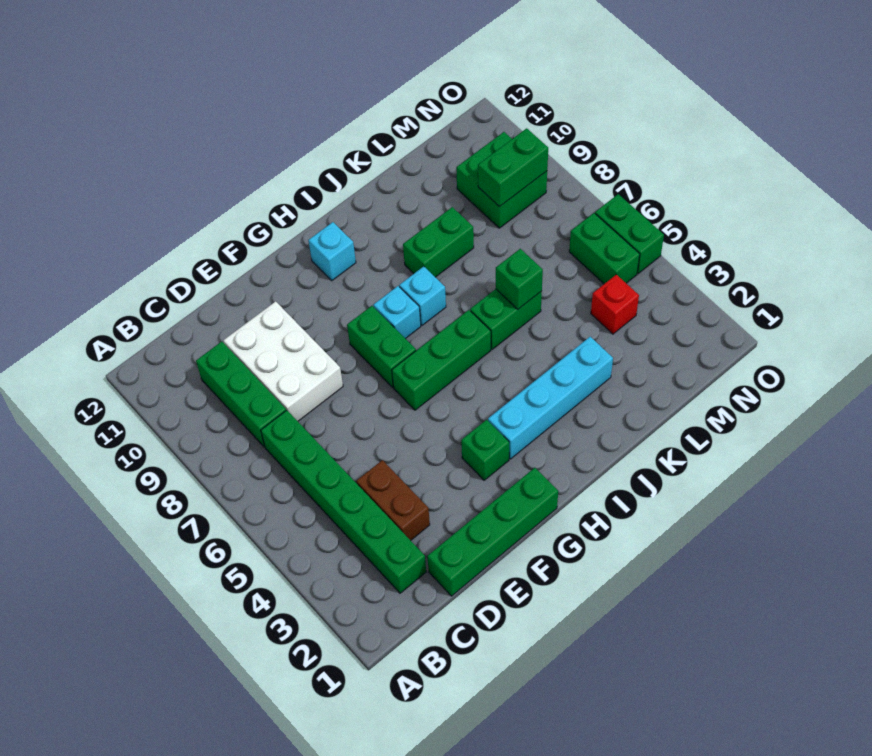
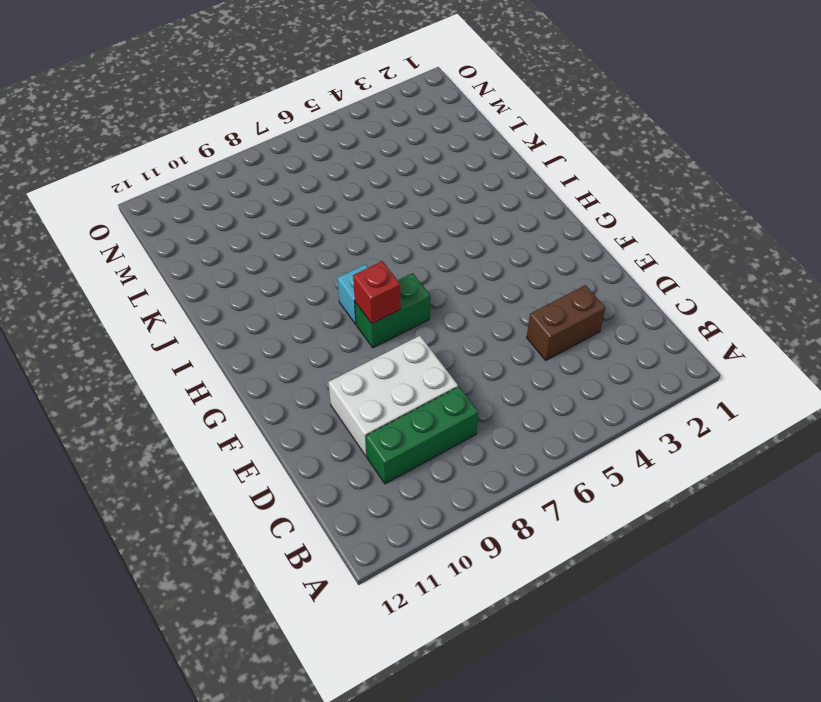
red 1x1 brick [353,261,401,324] -> red 1x1 brick moved to [591,275,639,334]
none -> green 1x6 brick [261,410,426,593]
none -> green 1x4 brick [427,468,558,596]
none -> green 1x1 brick [461,420,509,480]

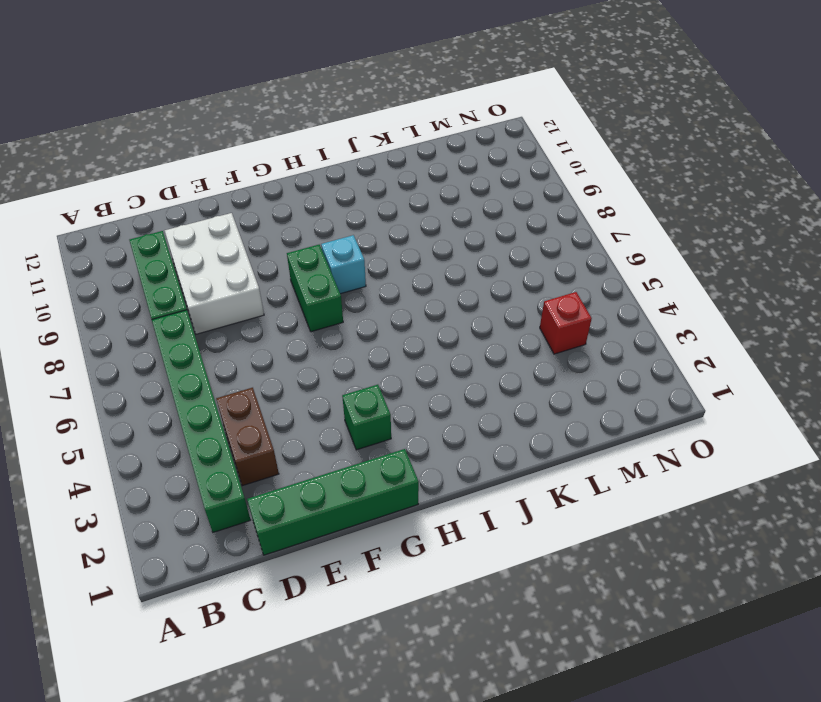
none -> green 1x3 brick [392,310,491,410]
none -> cyan 1x4 brick [488,337,613,459]
none -> cyan 1x1 brick [308,222,356,281]

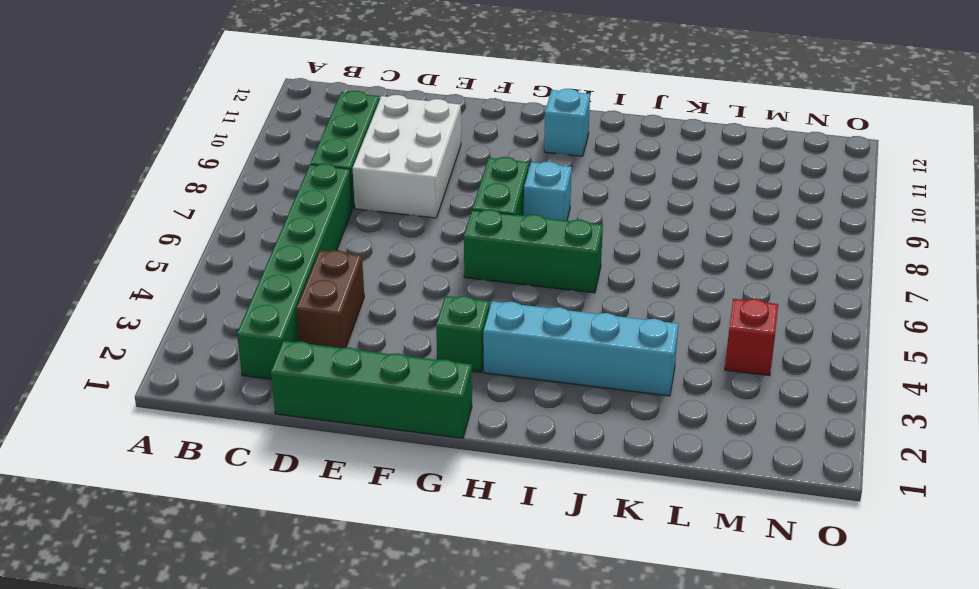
none -> cyan 1x1 brick [399,266,446,325]
none -> green 1x2 brick [470,289,542,350]
none -> green 1x2 brick [403,207,474,277]

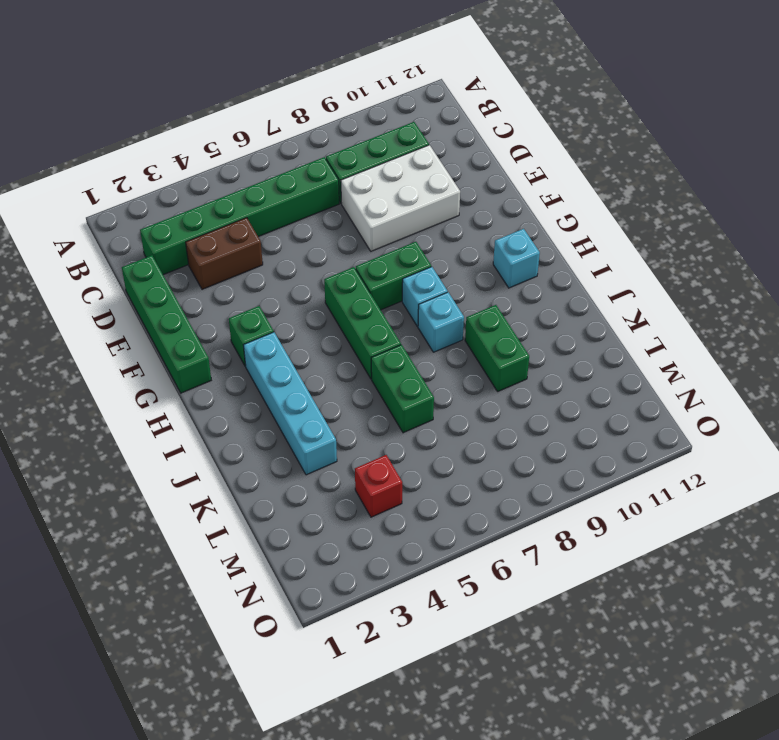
none -> green 2x2 brick [456,132,547,228]
none -> green 1x2 brick [569,213,640,284]
none -> green 1x2 brick [595,194,664,274]

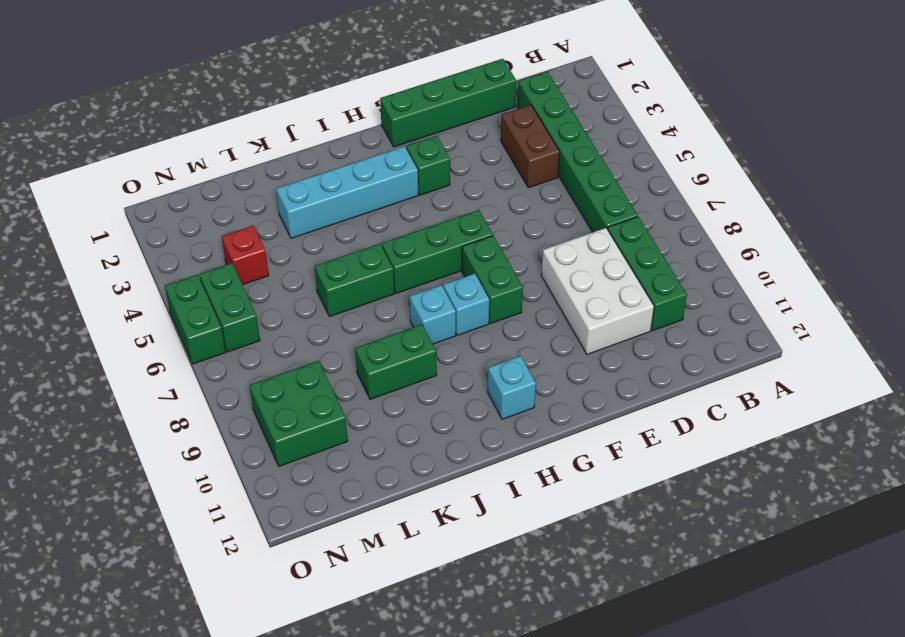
none -> green 1x1 brick [496,249,543,309]
none -> green 1x2 brick [478,128,548,207]

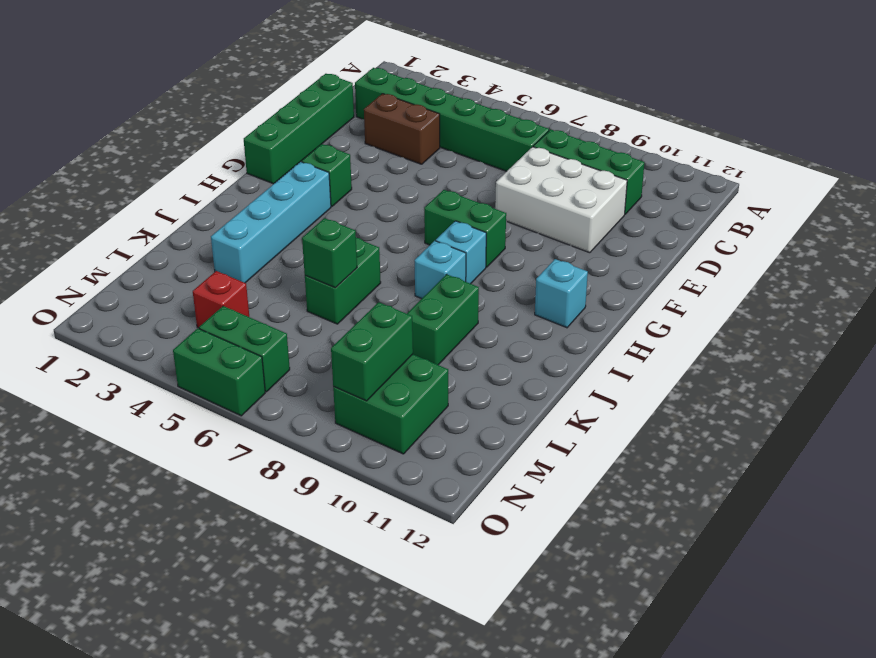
none -> green 1x3 brick [392,310,491,410]

